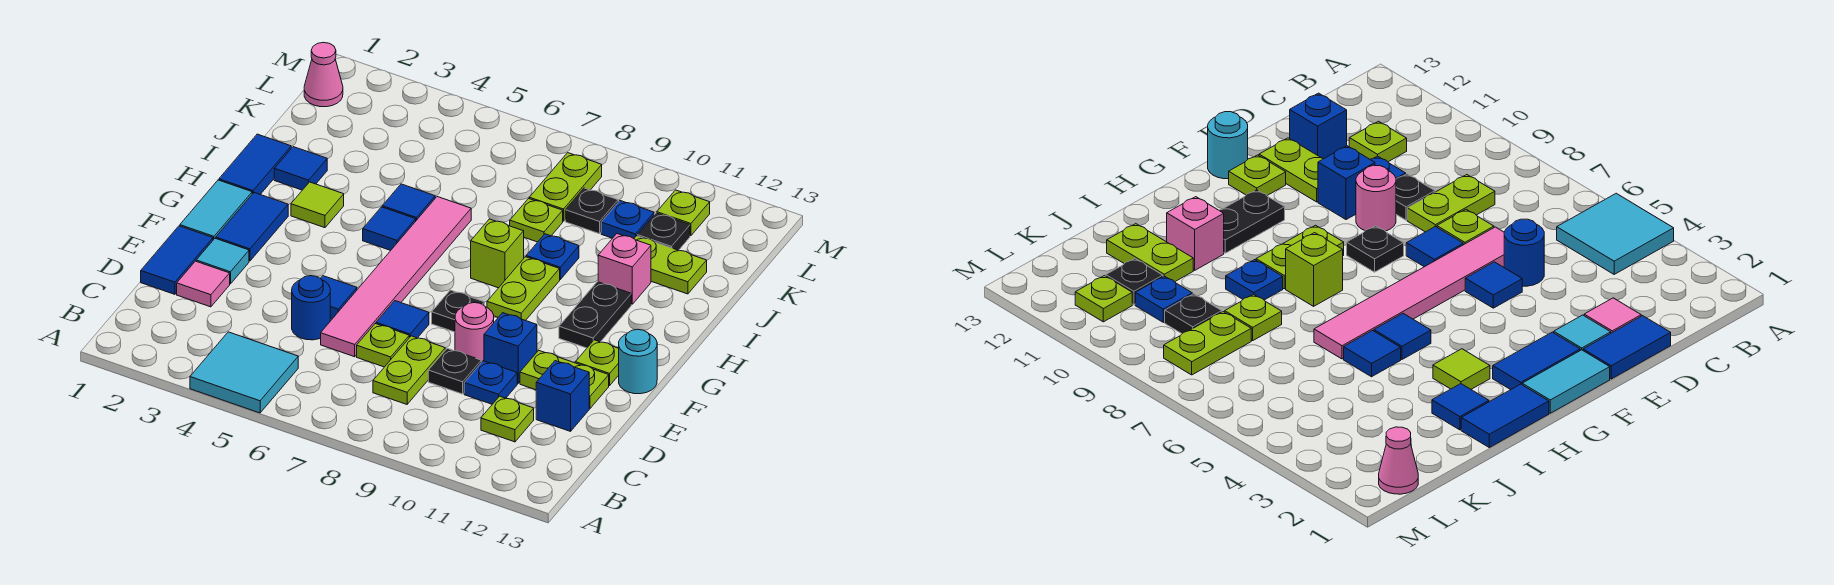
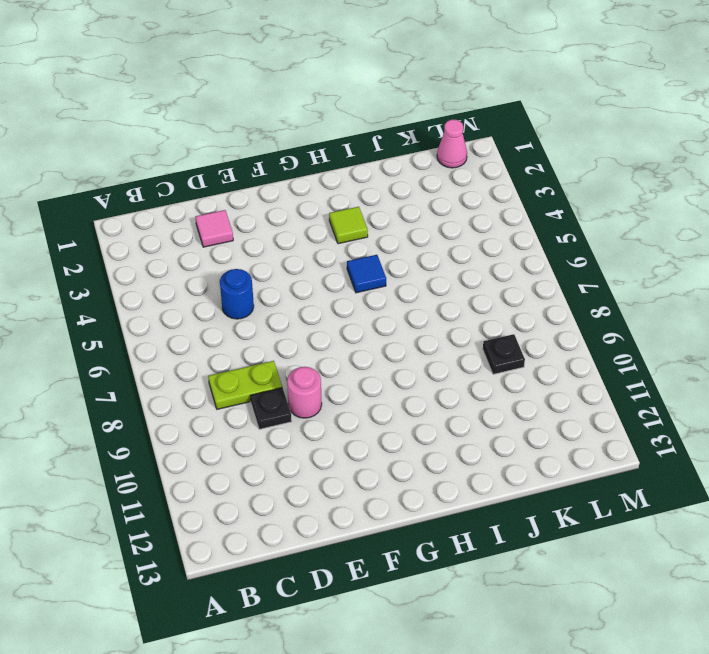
none -> cyan 2x2 tile [190,332,298,413]
none -> lime 1x1 plate [481,396,534,442]
none -> blue 1x2 tile [141,226,213,294]
none -> pink 1x6 tile [321,197,471,357]

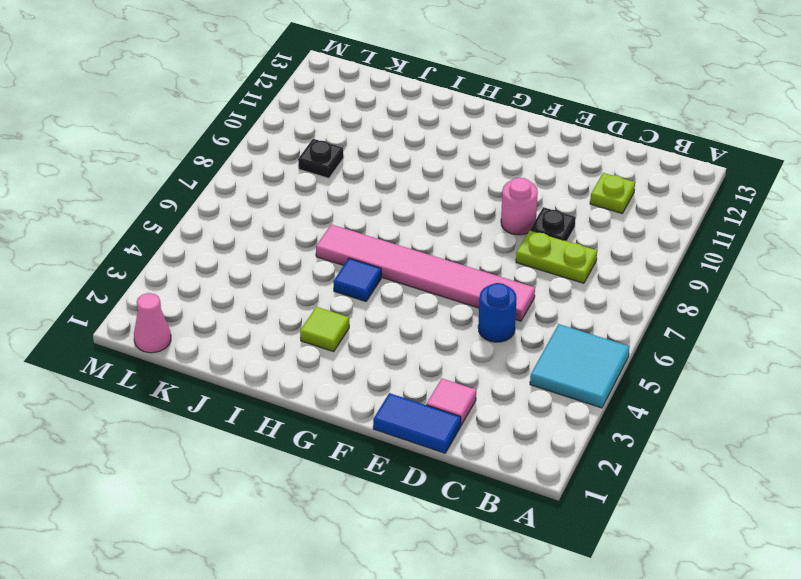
none -> lime 1x1 plate [357,324,409,367]
none -> blue 1x1 plate [464,361,517,404]
none -> blue 1x1 brick [536,361,589,431]
none -> cyan 1x1 tile [196,238,249,284]

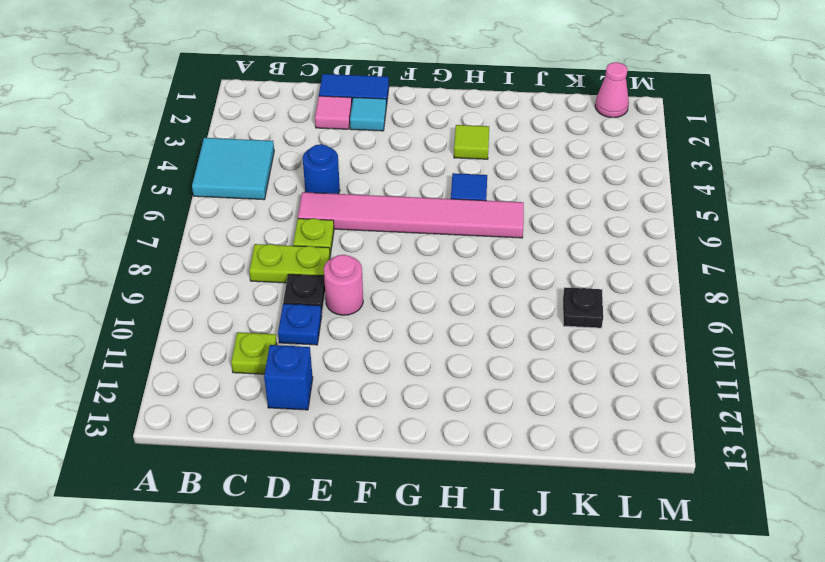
none -> blue 1x1 tile [320,276,357,319]
none -> blue 1x1 tile [376,301,429,338]
none -> blue 1x1 brick [484,313,537,384]
none -> lime 1x2 plate [520,350,609,408]

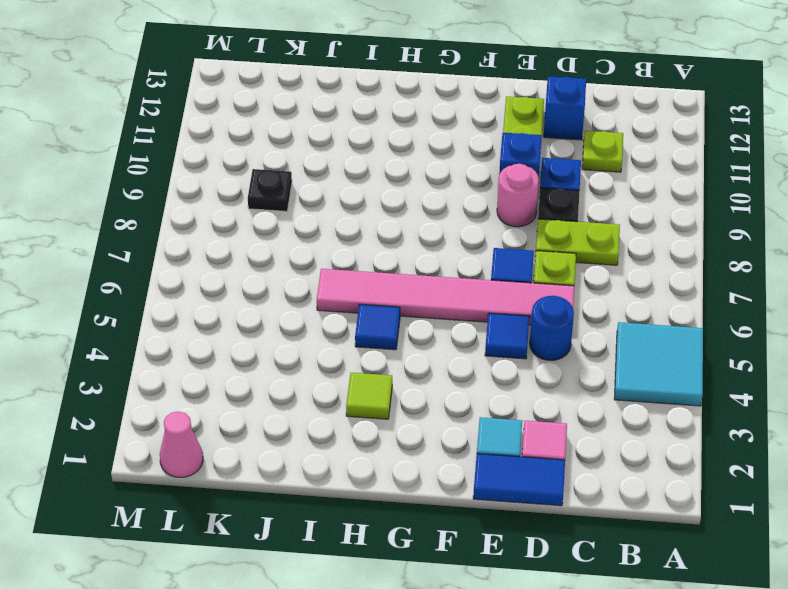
none -> cyan 1x2 tile [180,180,252,240]
none -> blue 1x2 tile [216,193,288,261]
none -> black 1x1 plate [432,290,484,332]
none -> lime 1x1 plate [575,340,619,386]

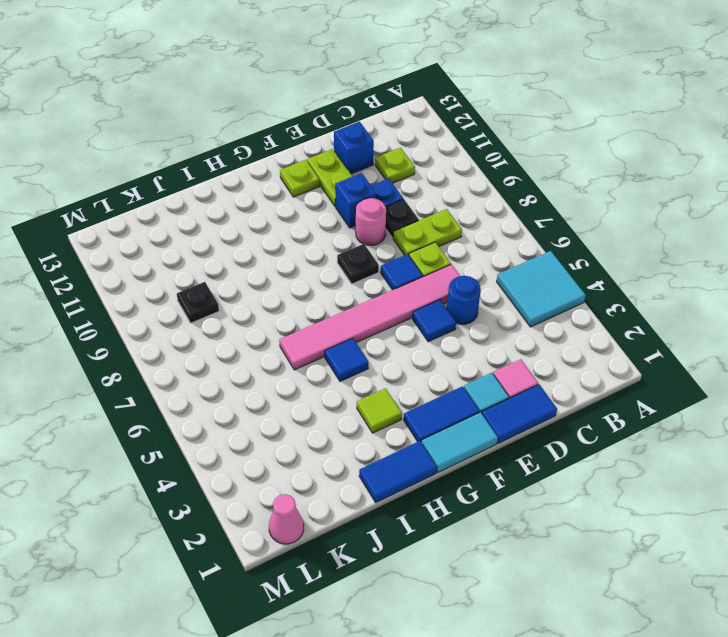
none -> cyan 1x1 round brick [619,329,657,394]
none -> lime 1x2 plate [487,257,560,321]
none -> black 1x2 plate [559,282,631,348]
none -> lime 1x1 brick [471,219,524,288]

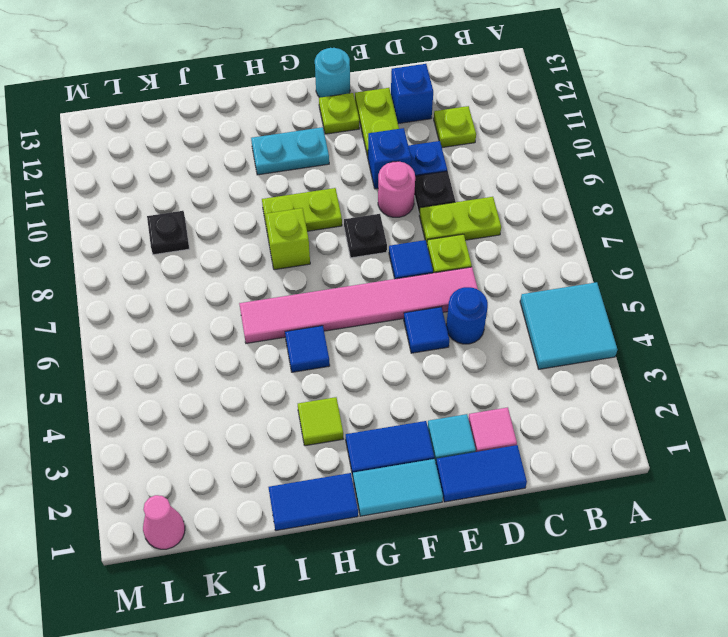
cyan 1x2 plate [251,127,329,175] -> black 1x2 plate [559,282,631,348]
none -> blue 1x1 tile [274,147,327,190]
none -> blue 1x1 tile [382,184,435,220]
none -> blue 1x1 plate [526,234,579,279]
none -> pink 1x1 brick [598,234,651,304]

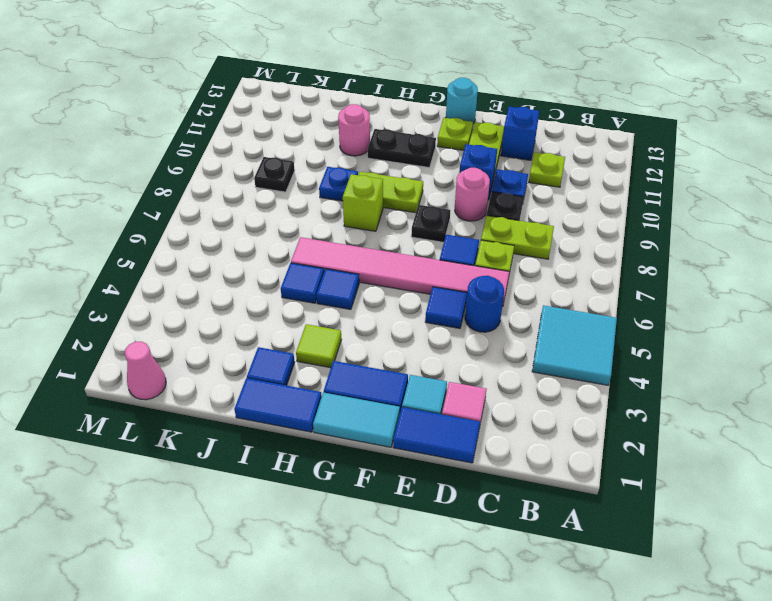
pink 1x1 round brick [338,104,370,156] -> pink 1x1 brick [598,234,651,304]
none -> lime 1x1 plate [510,199,563,242]
none -> lime 1x2 plate [634,236,707,294]
none -> lime 1x2 plate [529,153,602,221]
none -> blue 1x1 plate [601,201,654,239]

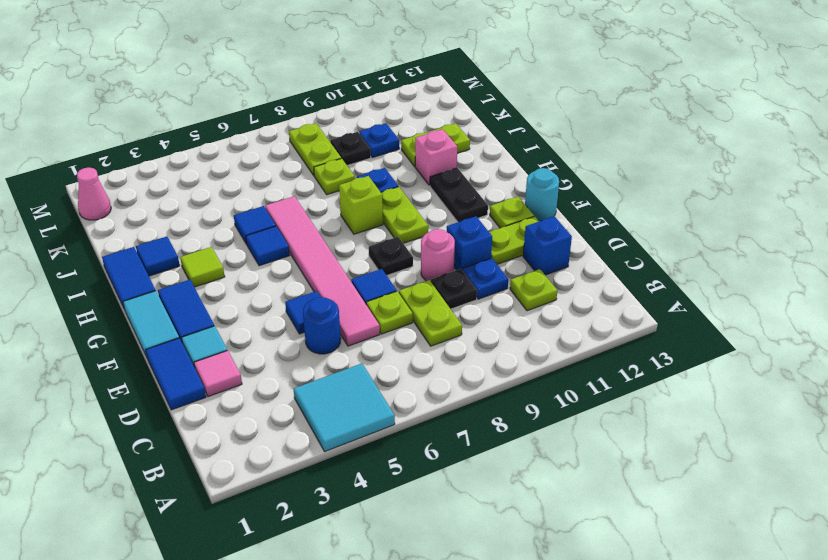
none -> black 1x1 plate [637,213,690,250]
none -> lime 1x1 plate [657,190,710,236]

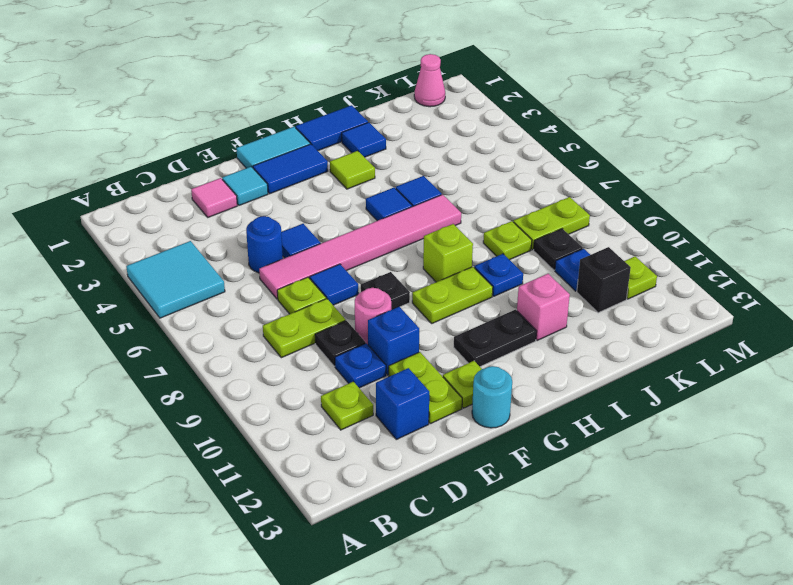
black 1x1 brick [577,247,631,313] -> black 1x1 plate [637,213,690,250]
none -> blue 1x2 tile [141,226,213,294]
none -> lime 1x2 plate [634,236,707,294]

